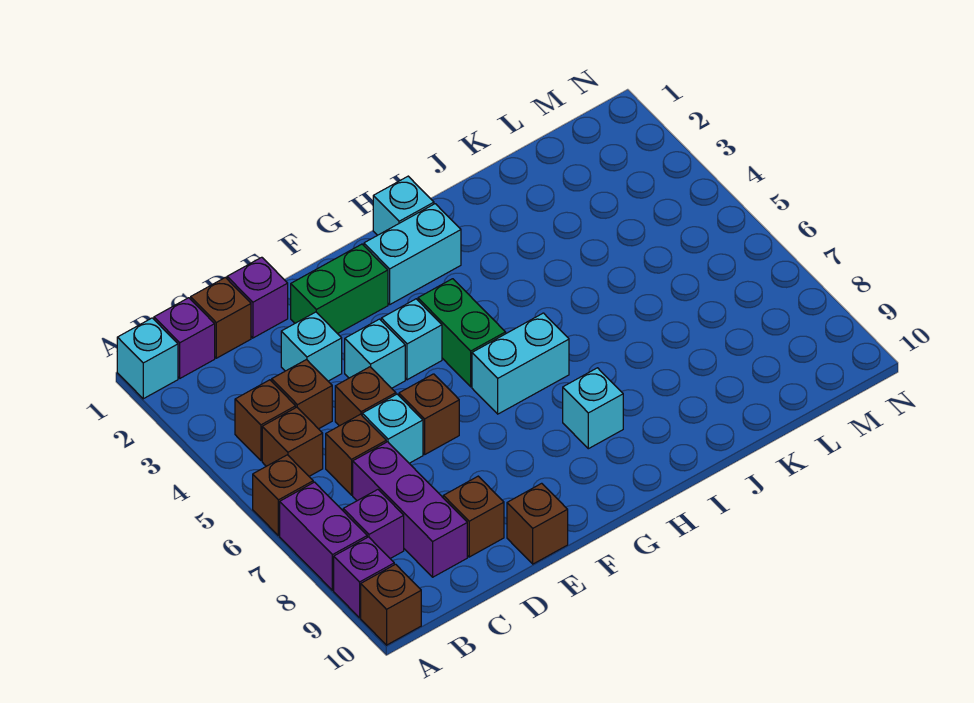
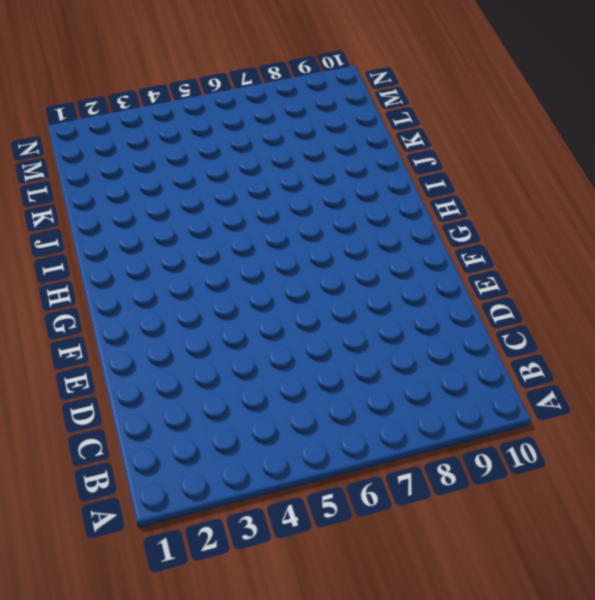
none -> cyan 1x1 brick [117,318,178,399]
none -> brown 1x1 brick [253,455,313,536]
none -> purple 1x2 brick [280,482,367,590]

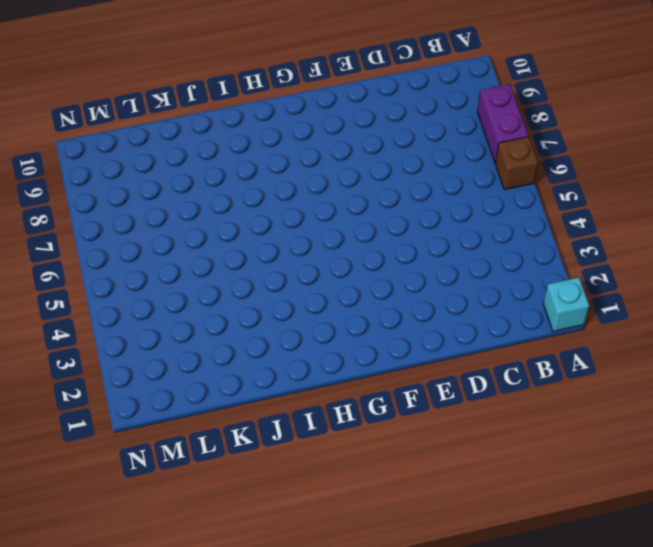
none -> purple 1x1 brick [334,537,394,618]
none -> brown 1x1 brick [361,564,421,645]
none -> purple 1x1 brick [154,298,215,378]

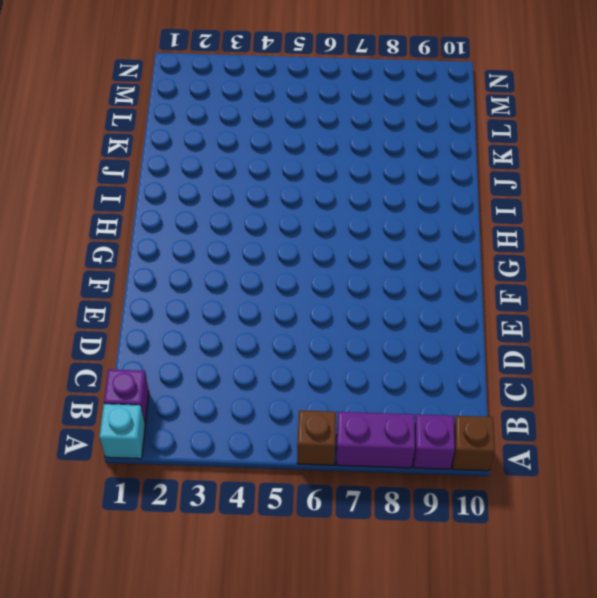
none -> brown 1x1 brick [235,380,296,461]
none -> brown 1x1 brick [262,407,323,476]
none -> purple 1x1 brick [343,490,404,558]

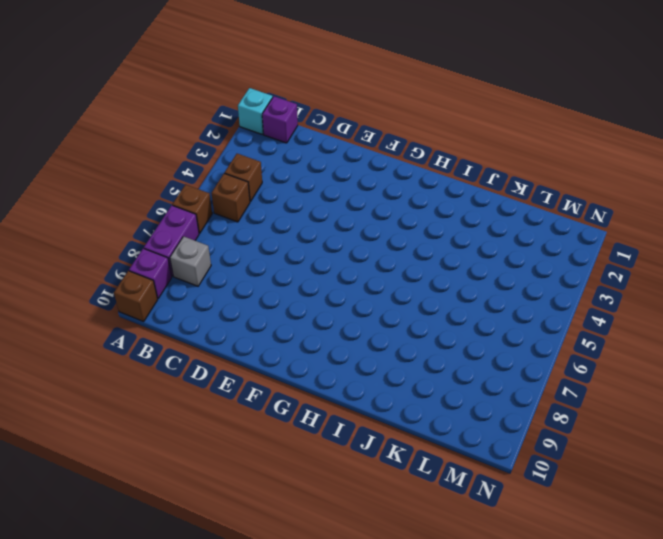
grey 1x1 brick [170,236,211,286] -> purple 1x1 brick [343,490,404,558]
none -> brown 1x1 brick [191,277,251,358]
none -> brown 1x1 brick [272,360,332,429]
none -> brown 1x1 brick [326,414,386,495]

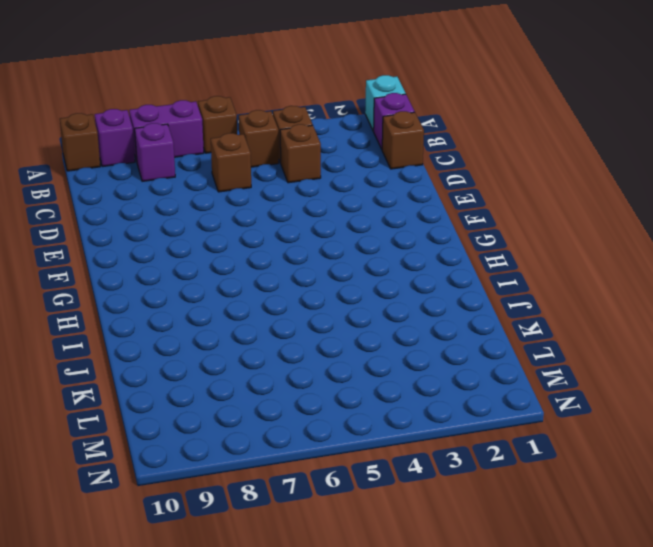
none -> purple 1x3 brick [353,442,467,577]
none -> purple 1x1 brick [227,257,288,338]
none -> cyan 1x1 brick [281,312,342,381]

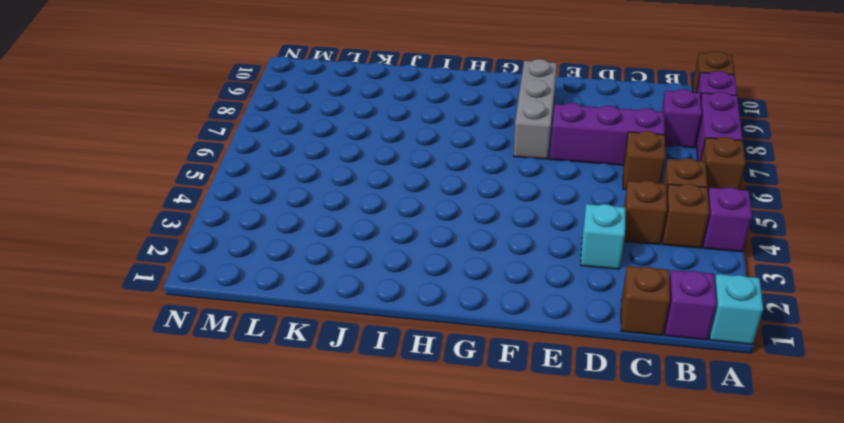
purple 1x1 brick [703,187,752,252] -> purple 1x1 brick moved to [227,257,288,338]
purple 1x3 brick [550,103,665,165] -> purple 1x3 brick turned to [353,442,467,577]
grey 1x3 brick [514,59,557,159] -> none
none -> brown 1x1 brick [335,367,396,426]
none -> cyan 1x1 brick [362,394,423,463]
none -> brown 1x1 brick [443,476,504,557]

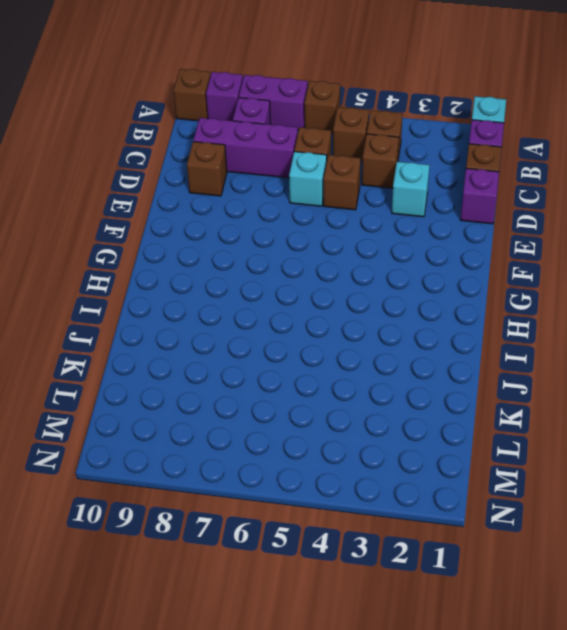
none -> green 1x2 brick [291,244,388,334]
none -> cyan 1x1 brick [345,319,405,388]
none -> brown 1x1 brick [399,374,459,454]

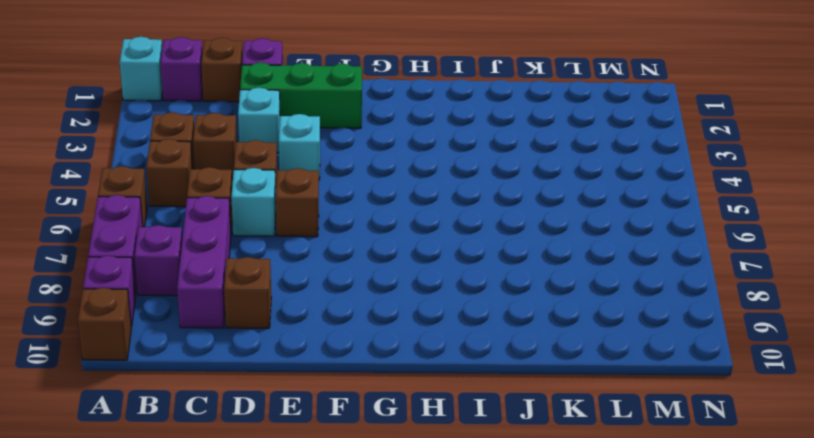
green 1x3 brick [240,63,362,128] -> green 1x2 brick [291,244,388,334]
none -> brown 1x1 brick [507,483,568,564]
none -> cyan 1x1 brick [381,299,442,380]
none -> cyan 1x2 brick [364,204,461,304]

